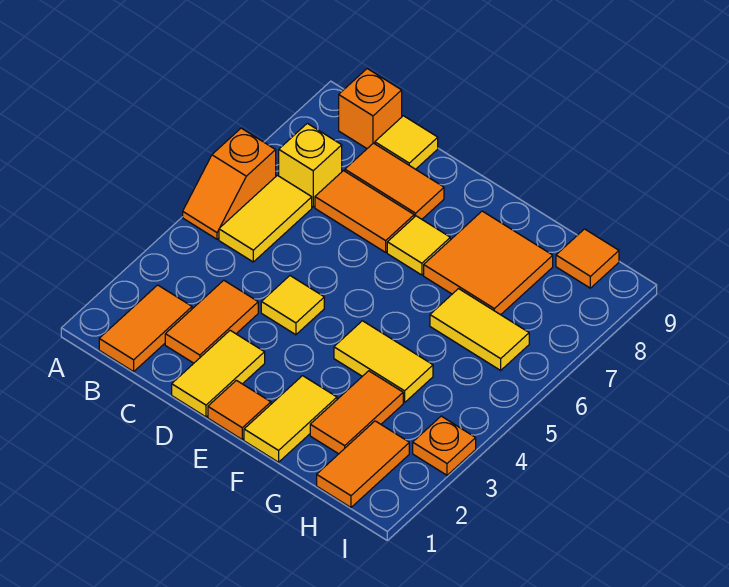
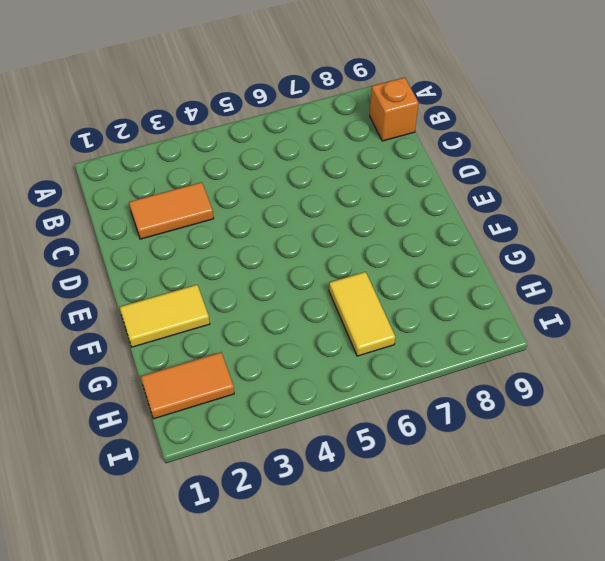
none -> orange 1x2 slope [183,128,276,239]
none -> orange 1x2 tile [99,285,192,372]
none -> yellow 1x2 tile [219,175,312,262]

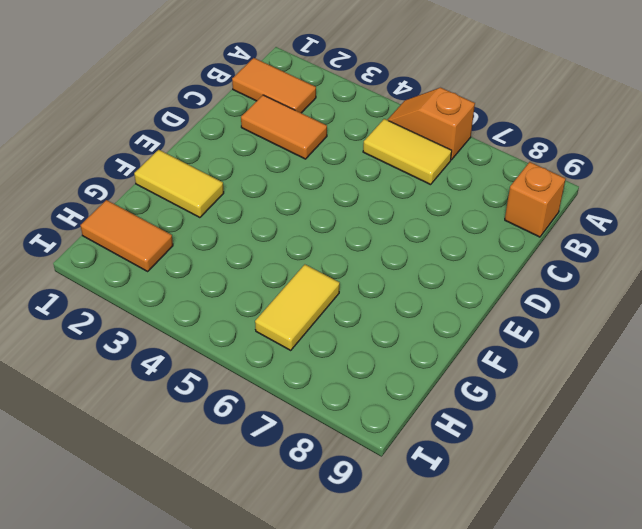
none -> yellow 1x1 brick [279,123,342,207]
none -> orange 1x2 tile [315,171,414,252]
none -> orange 1x2 tile [345,143,444,219]

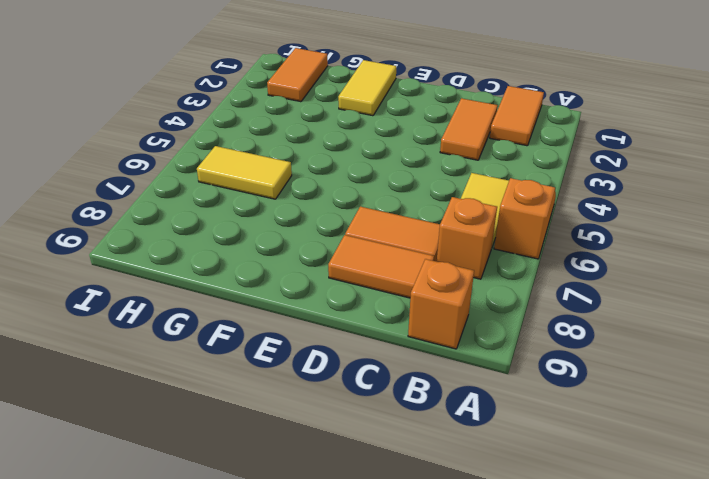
orange 1x1 brick [437,197,497,279] -> yellow 1x1 brick [279,123,342,207]
none -> yellow 1x1 tile [375,116,438,169]
none -> yellow 1x2 tile [172,330,265,417]
none -> yellow 1x1 tile [261,276,324,335]

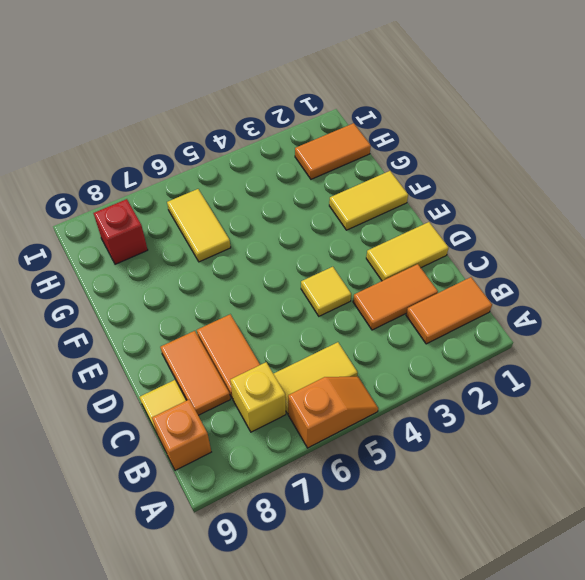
red 1x1 brick [93,199,148,264] -> none
none -> orange 1x1 tile [208,380,271,439]
none -> yellow 1x1 tile [387,216,450,275]
none -> yellow 1x2 tile [334,321,433,403]

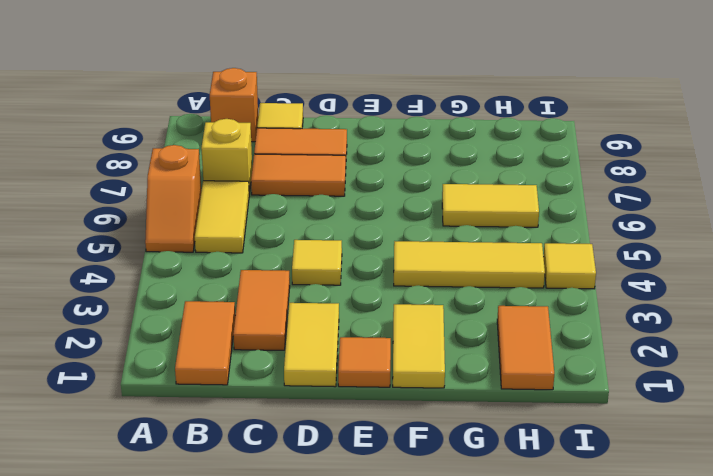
yellow 1x3 tile [394,241,545,288] -> yellow 1x2 tile [334,321,433,403]
yellow 1x1 tile [543,243,596,289] -> yellow 1x1 tile moved to [387,216,450,275]
none -> orange 2x2 tile [424,211,553,315]
none -> orange 1x2 tile [310,371,403,454]
none -> orange 1x1 tile [556,229,619,288]

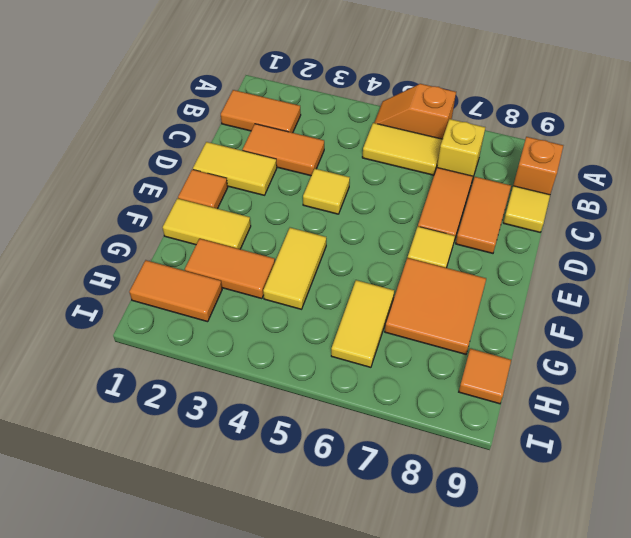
none -> orange 1x1 plate [413,416,476,475]

